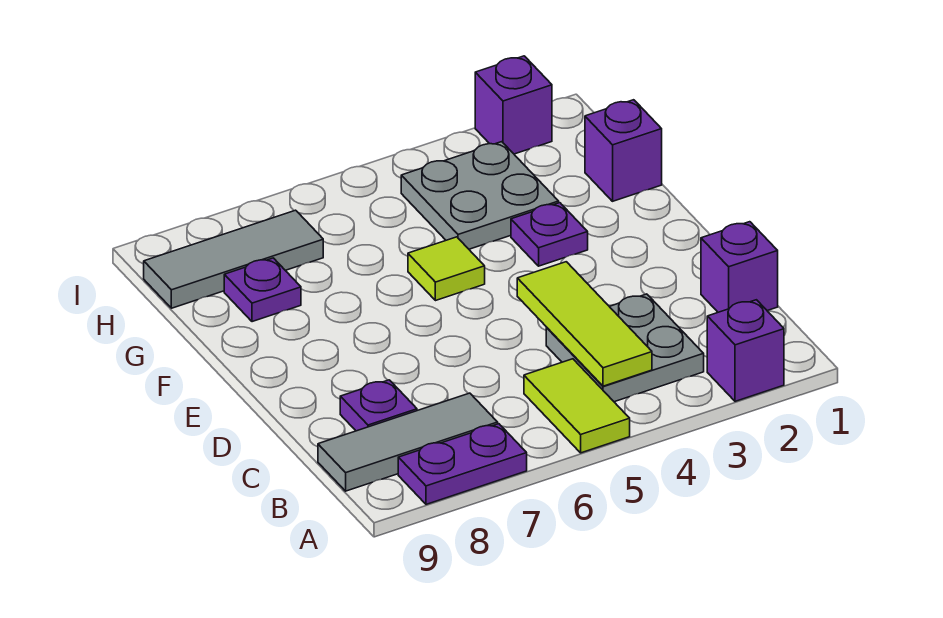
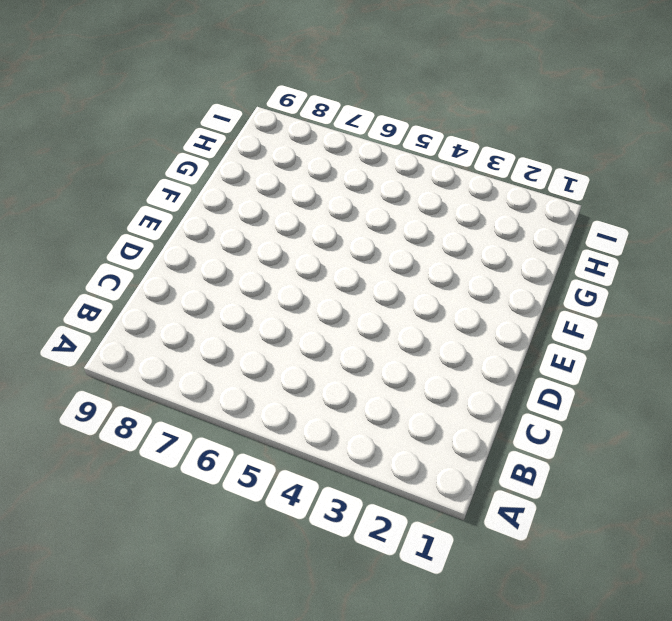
none -> purple 1x1 brick [707,300,784,401]
none -> lime 1x2 tile [524,359,630,453]
none -> purple 1x2 plate [398,424,527,504]

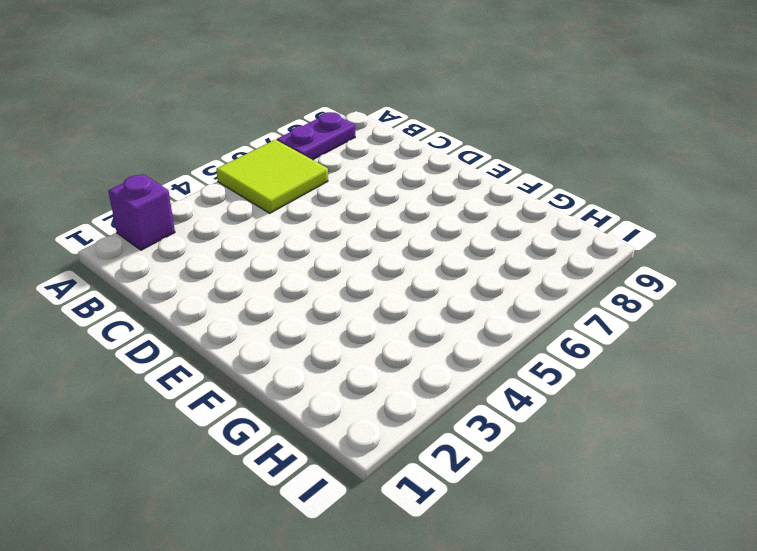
lime 2x2 tile [216,140,328,213] -> lime 1x2 tile [524,359,630,453]
none -> grey 2x2 plate [546,294,704,402]
none -> grey 1x3 tile [318,393,498,491]
none -> purple 1x1 brick [701,222,778,312]

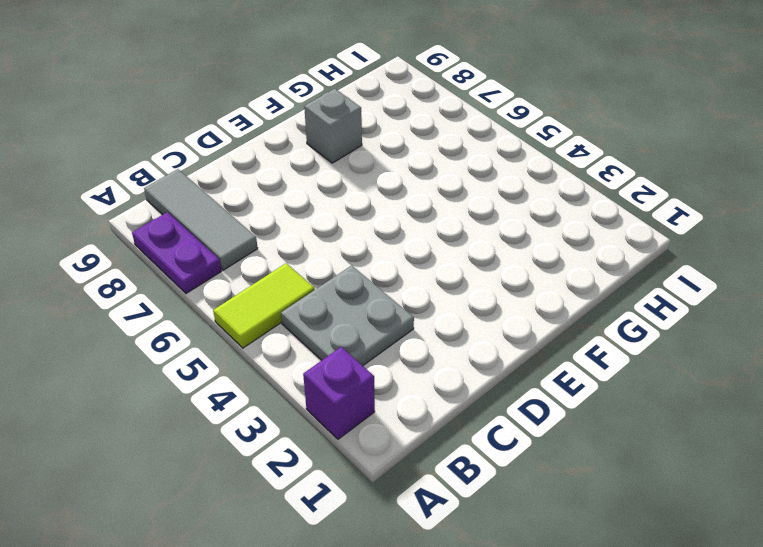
grey 1x1 brick [304,89,362,163] -> none
none -> purple 1x1 brick [701,222,778,312]
none -> purple 1x1 plate [340,380,417,431]
none -> purple 1x1 plate [511,203,588,266]

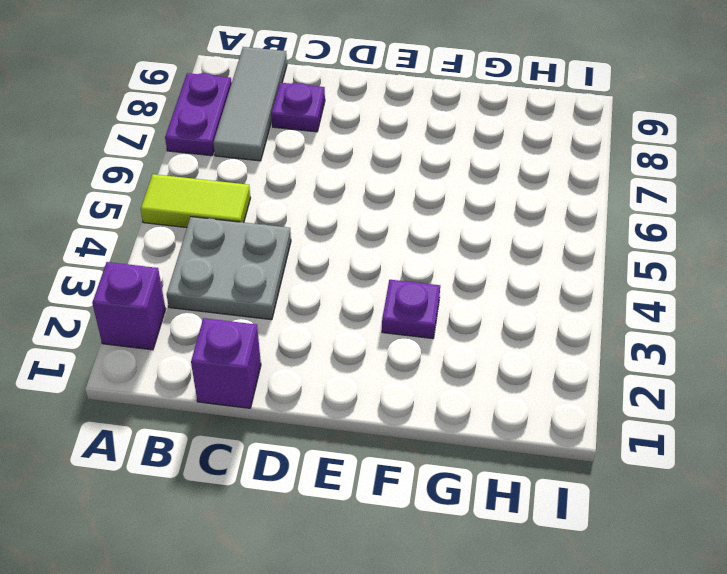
none -> lime 1x1 tile [408,237,485,301]
none -> purple 1x1 brick [585,100,662,201]
none -> grey 2x2 plate [401,142,559,249]

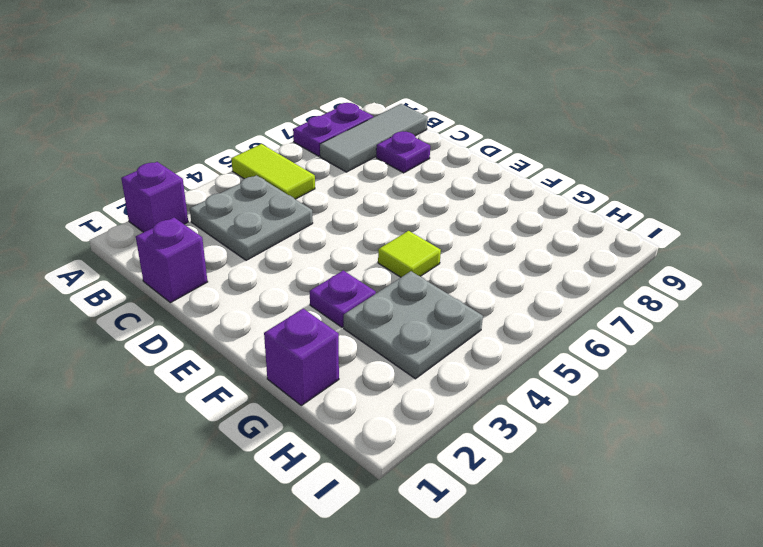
none -> purple 1x1 plate [224,258,301,322]
none -> grey 1x3 tile [144,210,323,308]
none -> purple 1x1 brick [475,56,552,154]

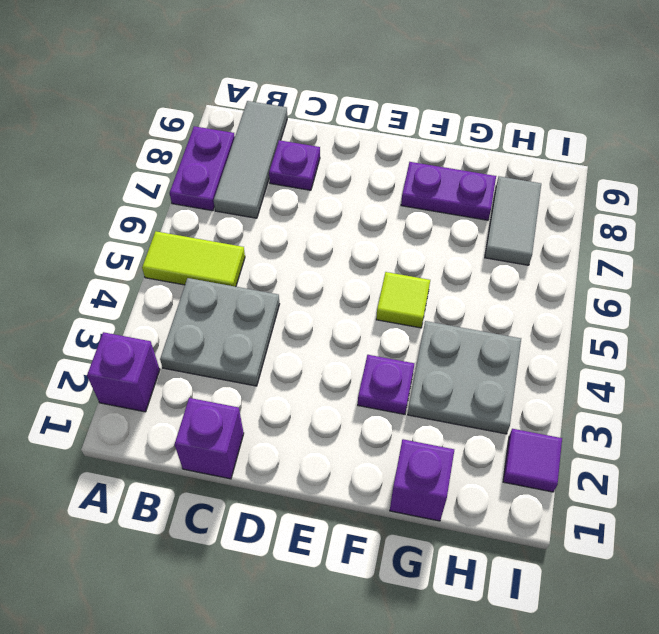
purple 1x2 plate [401,162,496,220] -> purple 1x1 plate [224,258,301,322]
grey 1x2 tile [485,176,541,265] -> grey 1x3 tile [144,210,323,308]
purple 1x1 tile [503,429,562,492] -> purple 1x1 brick [475,56,552,154]
none -> lime 1x3 tile [517,262,652,386]

